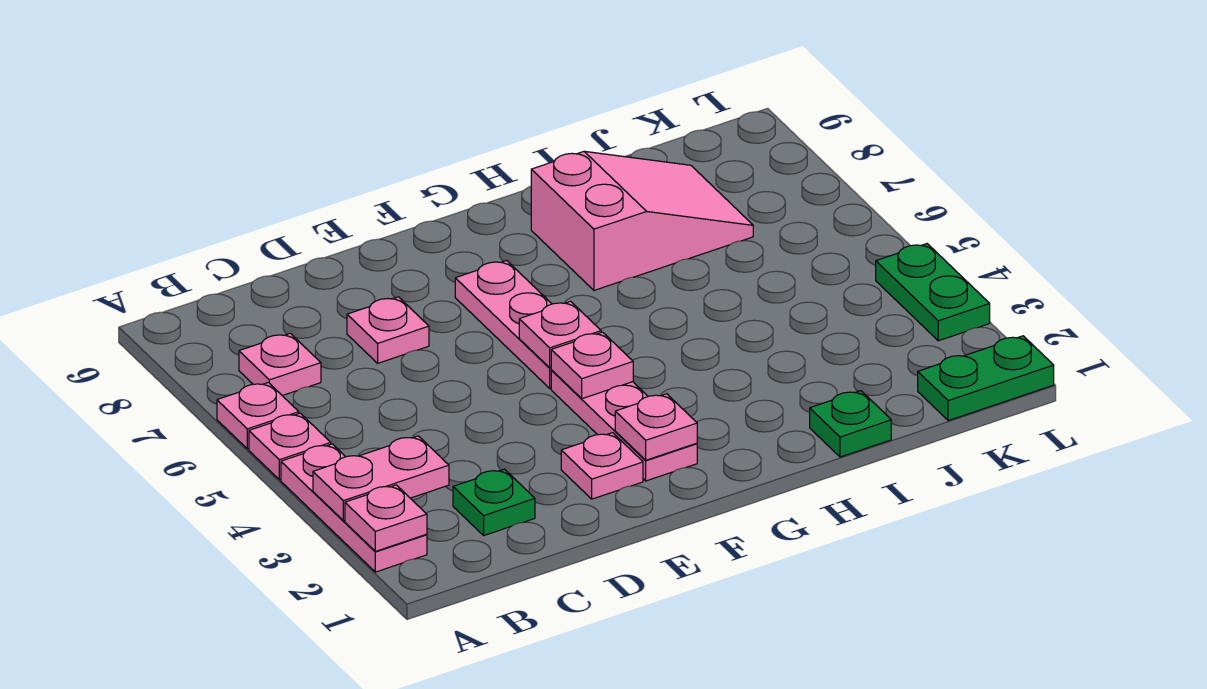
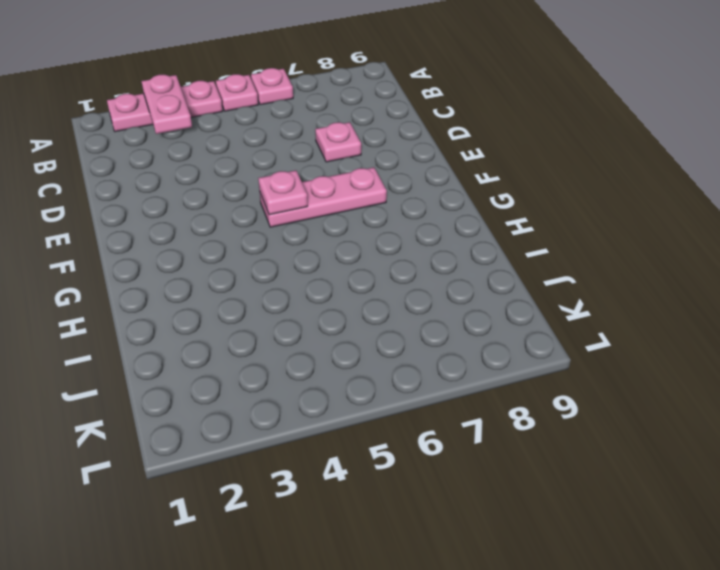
none -> pink 1x1 plate [239,333,321,396]
none -> green 1x1 plate [453,469,535,535]
none -> pink 1x1 plate [561,433,643,499]

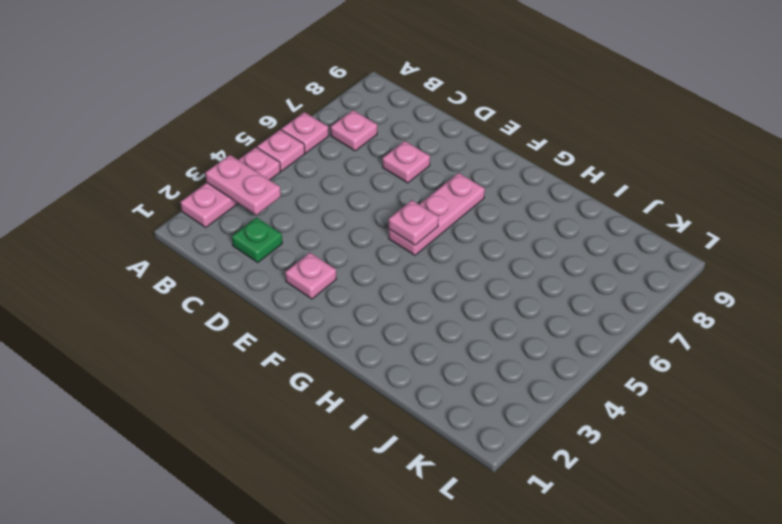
none -> pink 1x3 plate [551,370,697,481]
none -> pink 2x3 slope [531,151,753,290]
none -> green 1x1 plate [810,391,891,457]

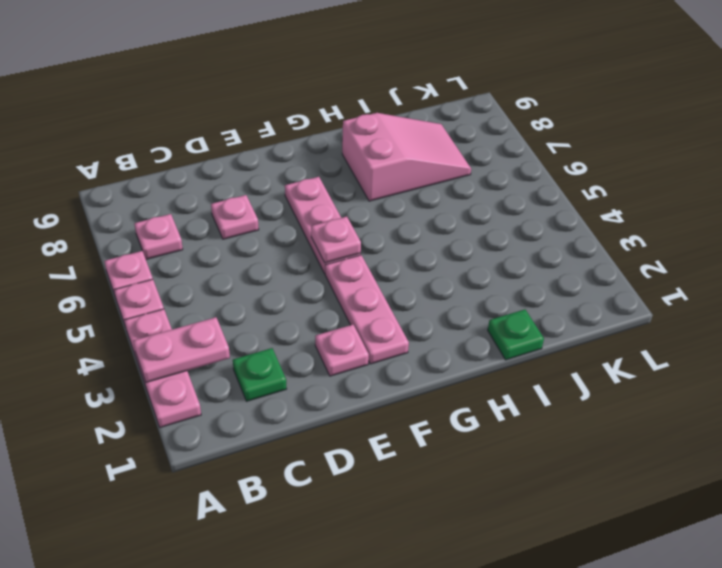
none -> green 1x2 plate [918,336,1054,421]
none -> green 1x2 plate [876,244,990,341]
none -> pink 1x1 plate [345,485,427,551]

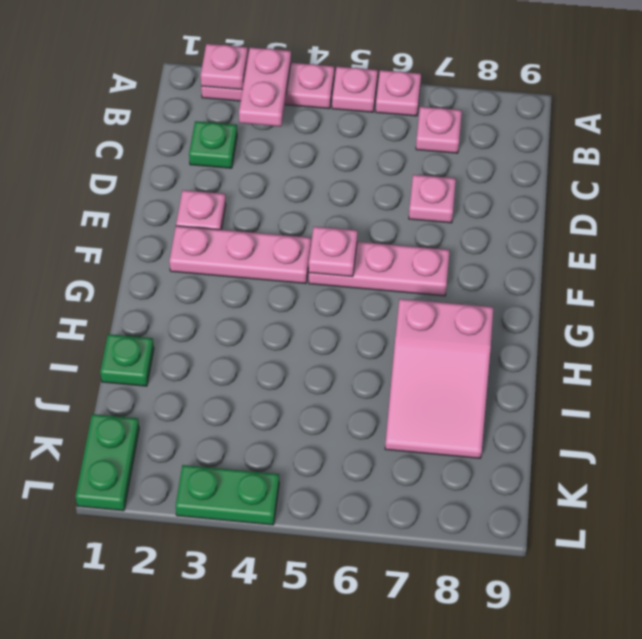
none -> pink 1x1 plate [615,394,697,460]
none -> pink 1x1 plate [551,332,633,399]

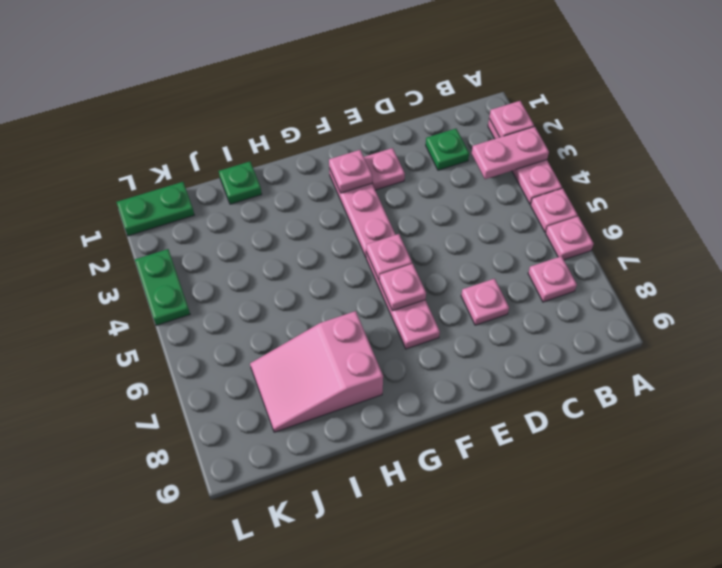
pink 1x1 plate [379,264,426,311] -> pink 1x1 plate moved to [551,332,633,399]

